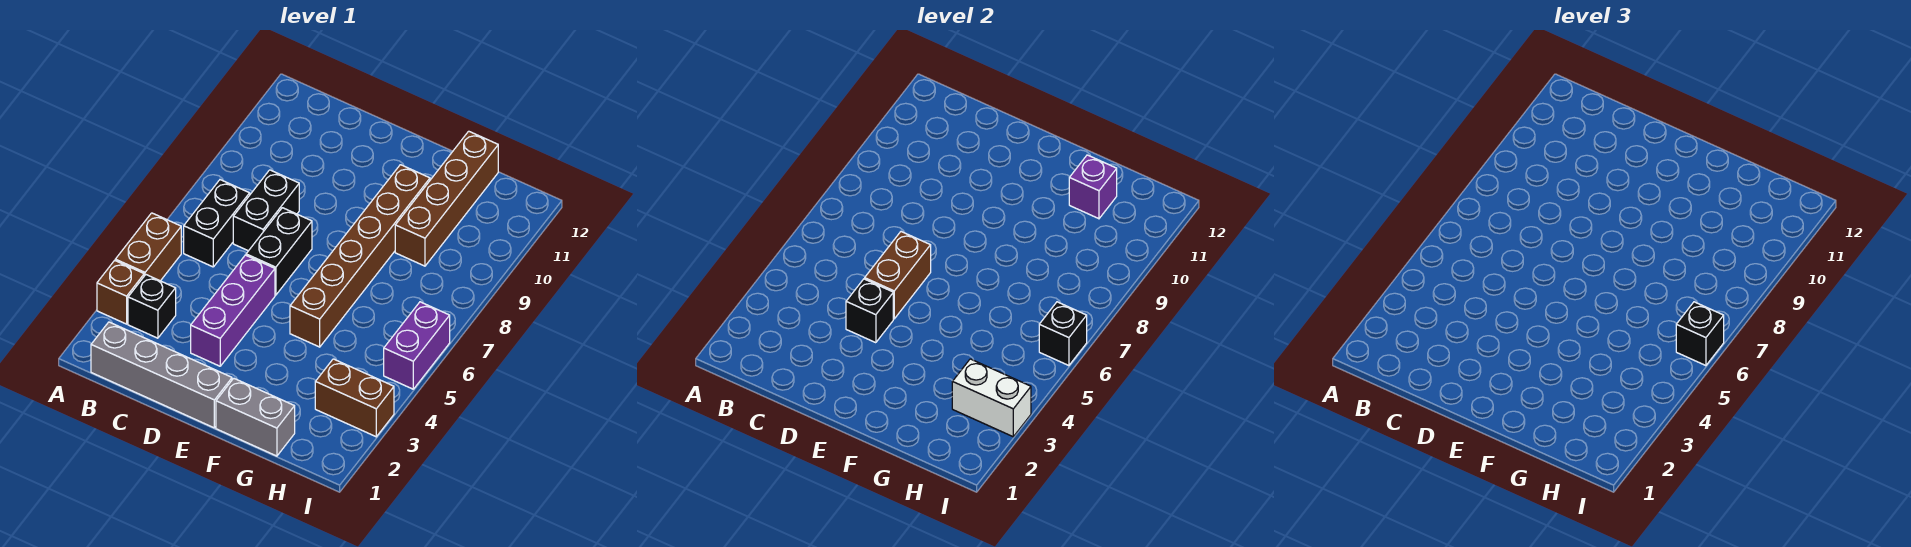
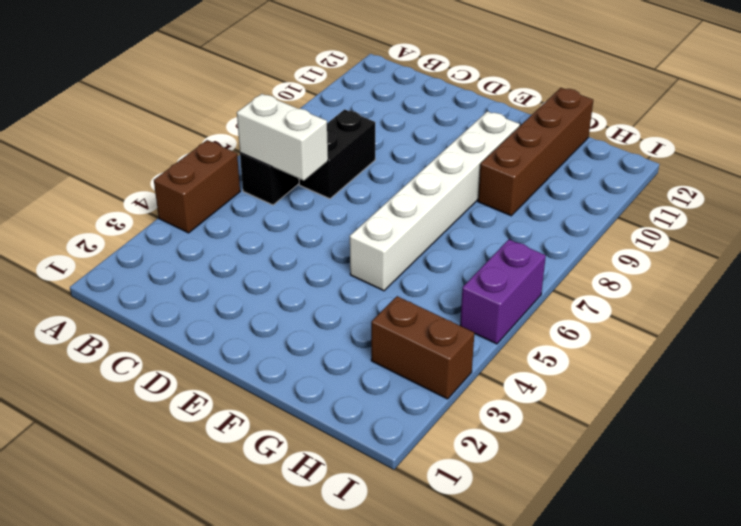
white 1x2 brick [237,94,328,181] -> white 1x2 brick moved to [952,359,1031,437]
white 1x6 brick [350,111,520,291] -> brown 1x6 brick [290,165,430,347]
none -> brown 1x1 brick [97,260,144,324]
none -> grey 1x4 brick [91,322,232,428]
none -> black 1x1 brick [128,275,176,338]

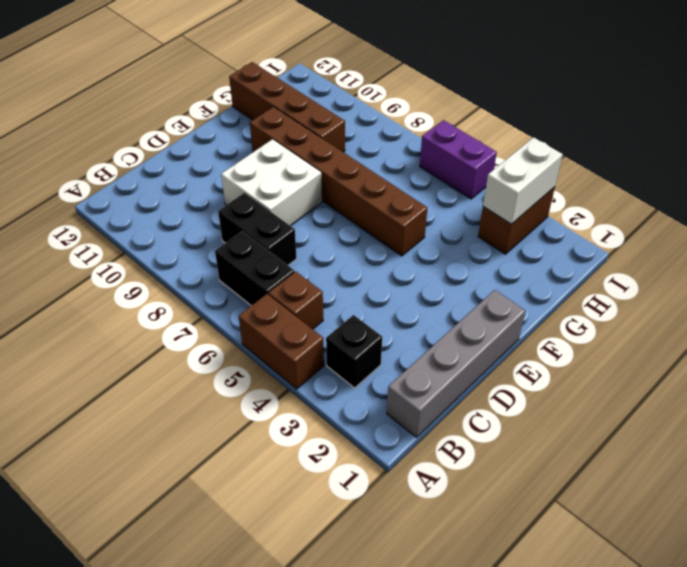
brown 1x1 brick [268,272,323,329] -> brown 1x1 brick moved to [97,260,144,324]
white 2x2 brick [221,139,322,226] -> none
none -> purple 1x3 brick [191,255,275,366]
none -> black 1x2 brick [246,208,312,295]
none -> grey 1x2 brick [216,378,295,456]

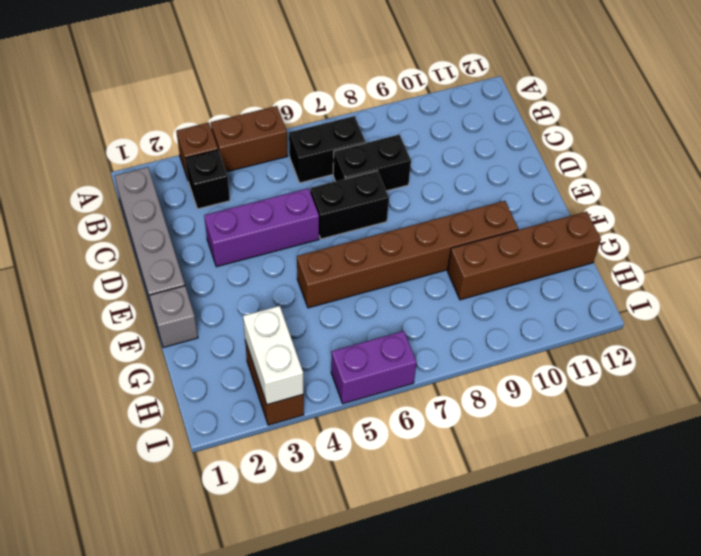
grey 1x1 brick [150,286,198,348] -> grey 1x2 brick [216,378,295,456]
none -> black 1x1 brick [846,279,893,343]
none -> brown 1x2 brick [865,232,931,319]
none -> purple 1x1 brick [1069,155,1117,219]

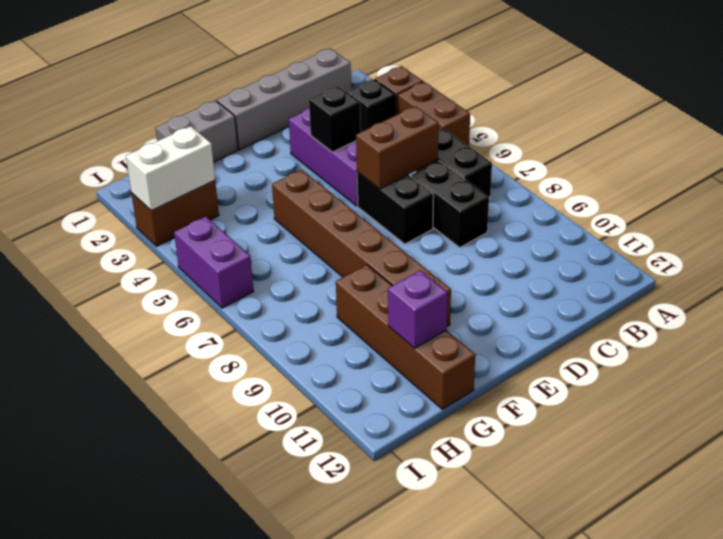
brown 1x2 brick [356,106,439,189] -> brown 1x2 brick turned to [865,232,931,319]
none -> black 1x1 brick [1039,302,1087,366]
none -> black 1x1 brick [1676,302,1724,366]

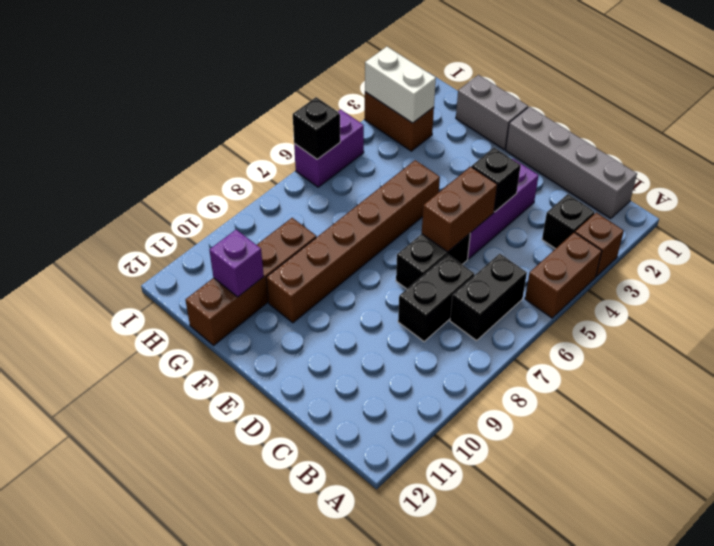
none -> black 1x1 brick [1676,302,1724,366]

